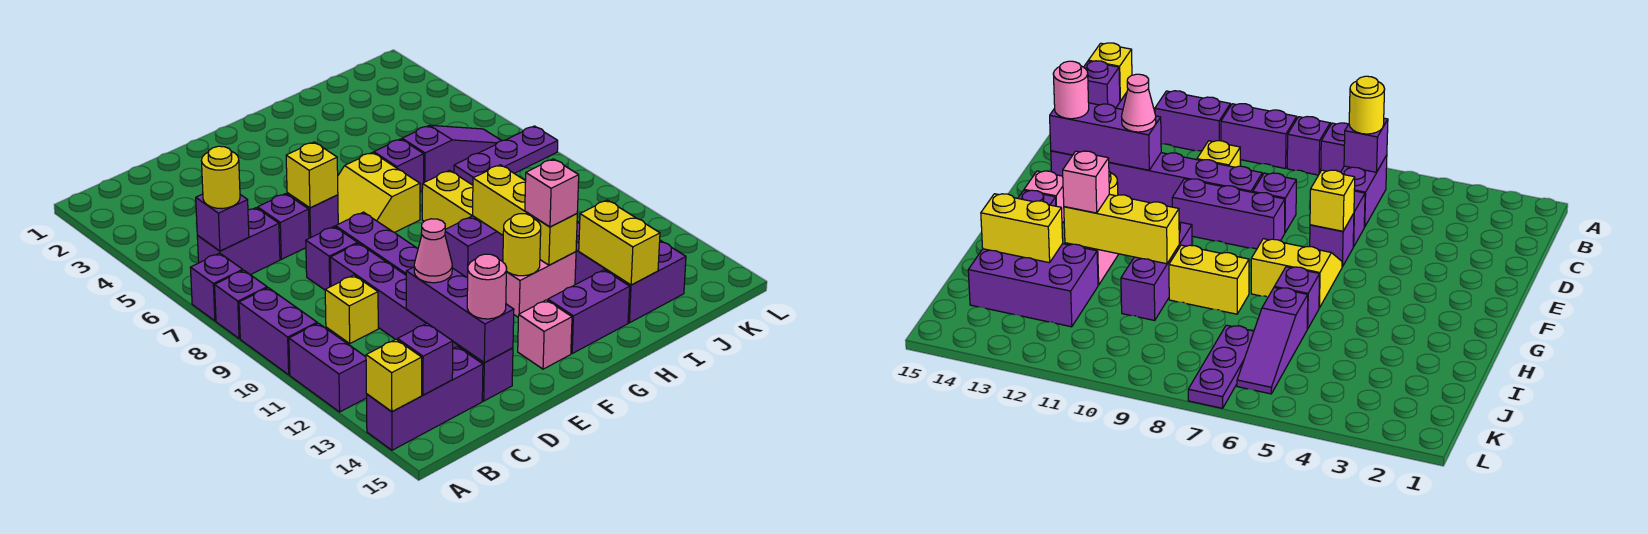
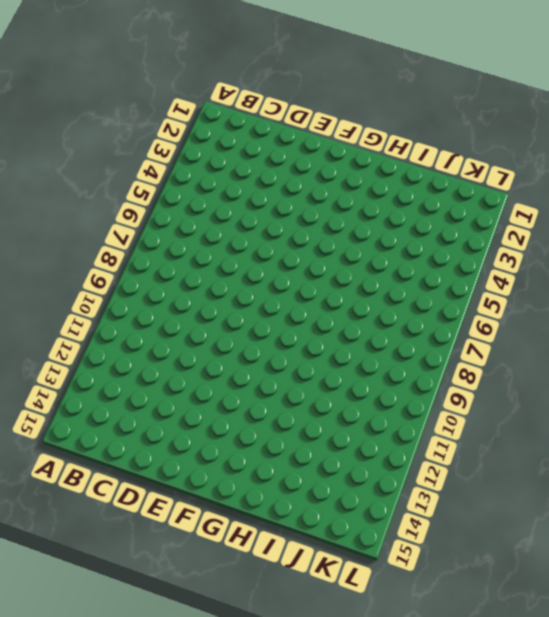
none -> purple 1x1 brick [190,253,243,321]
none -> purple 1x1 brick [215,270,267,339]
none -> purple 1x2 brick [239,288,317,375]
none -> purple 1x2 brick [289,323,367,412]

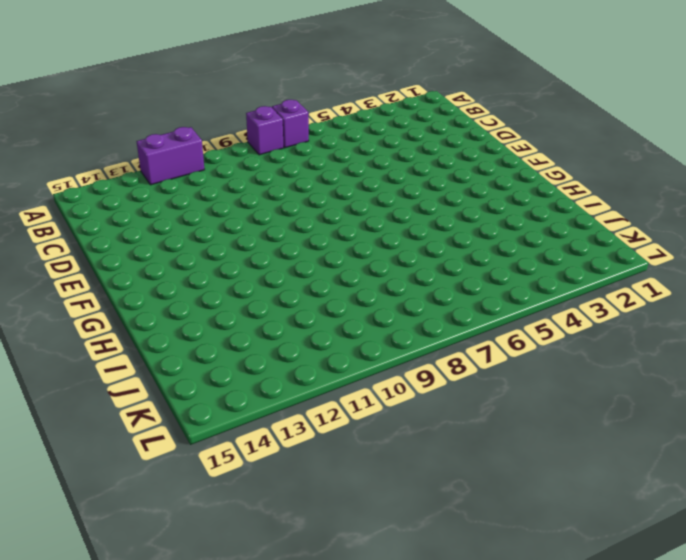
none -> purple 1x2 brick [239,288,317,375]
none -> purple 1x3 brick [367,346,483,450]
none -> purple 1x2 brick [197,208,280,275]
none -> yellow 1x1 brick [325,275,378,343]

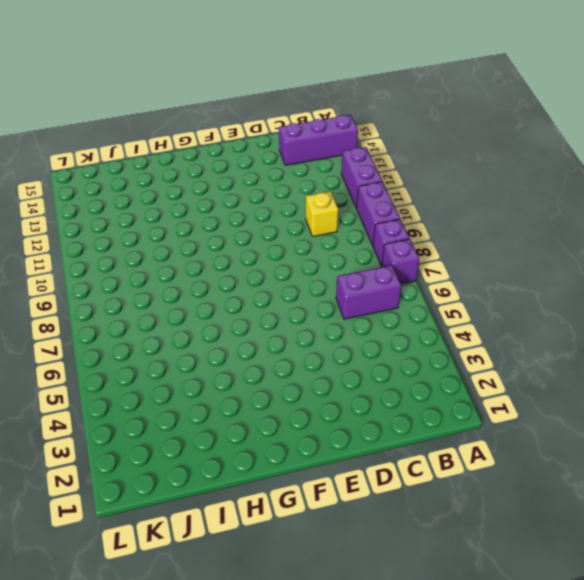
none -> purple 1x1 brick [258,194,309,259]
none -> purple 1x1 brick [306,227,358,290]
none -> purple 1x6 brick [330,243,513,401]
none -> purple 1x1 brick [287,193,338,238]

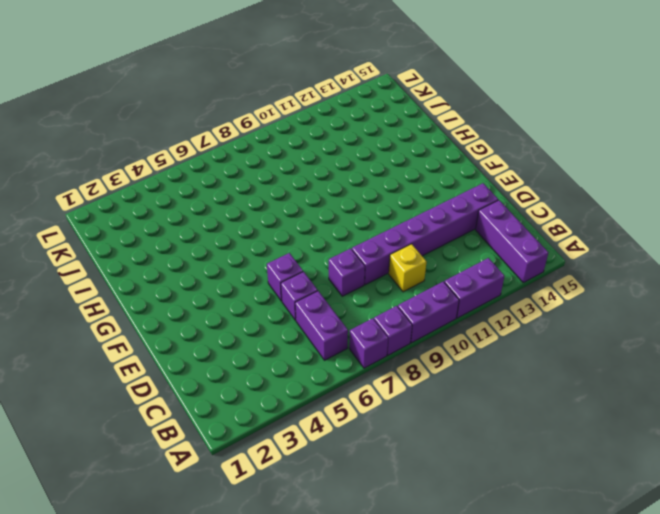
none -> purple 1x3 brick [336,212,418,275]
none -> yellow 2x2 slope [338,152,420,232]
none -> pink 1x1 brick [518,300,572,369]
none -> purple 1x3 brick [445,216,503,278]

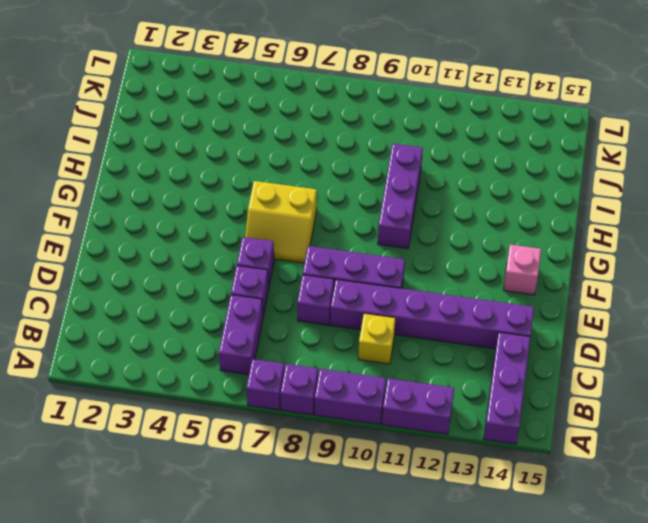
none -> pink 1x2 brick [502,252,576,317]
none -> purple 1x2 brick [548,270,630,353]
none -> purple 1x1 brick [374,139,424,192]
none -> yellow 1x2 brick [422,170,473,229]

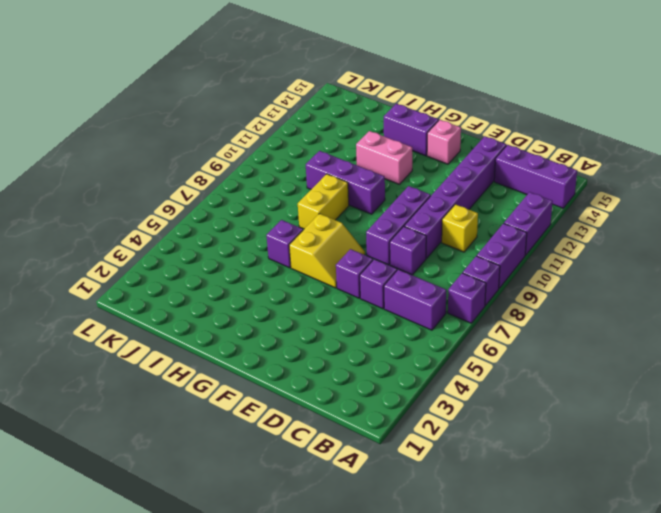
none -> purple 1x3 slope [402,125,502,182]
none -> purple 2x3 brick [575,221,686,323]
none -> purple 1x3 plate [454,126,558,185]
none -> yellow 1x1 brick [366,339,422,412]

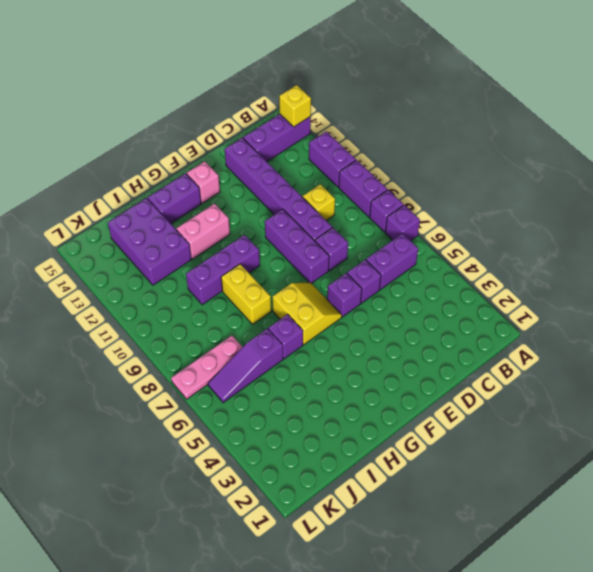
pink 1x3 plate [171,336,242,399] -> purple 1x3 plate [454,126,558,185]
none -> purple 1x1 brick [196,194,249,251]
none -> purple 1x1 brick [398,323,453,395]
none -> purple 1x3 brick [406,267,514,363]
none -> yellow 1x1 brick [286,142,338,208]

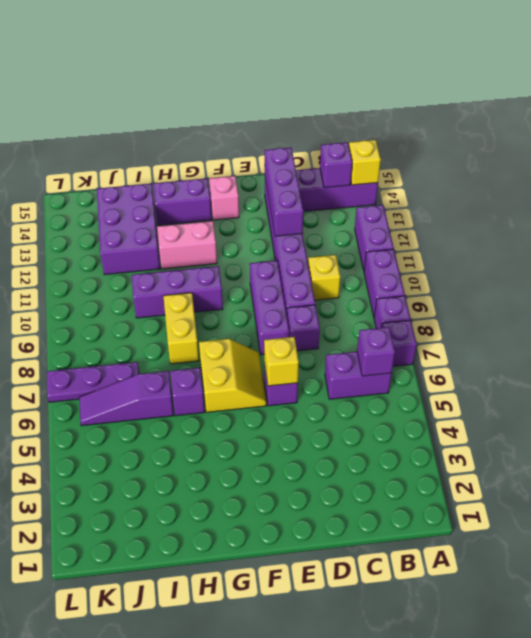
none -> purple 1x1 brick [258,194,309,259]
none -> yellow 1x1 round brick [503,214,541,276]
none -> yellow 1x3 brick [473,165,577,265]
none -> yellow 1x2 brick [579,200,660,285]

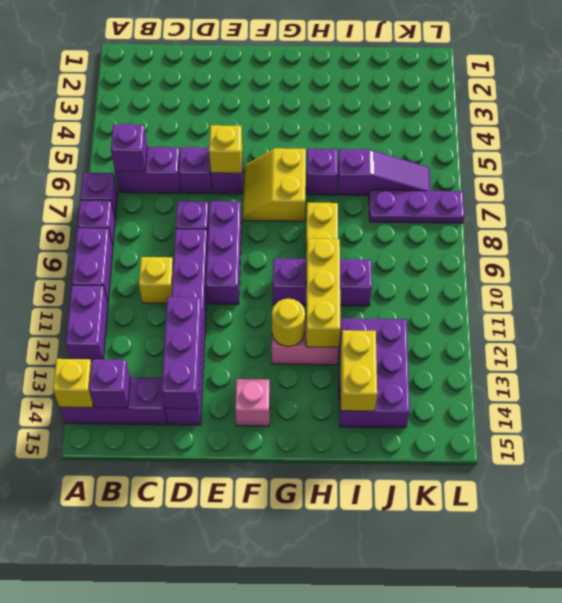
none -> purple 1x2 brick [548,270,630,353]
none -> yellow 1x1 round brick [201,146,240,209]
none -> pink 1x1 cone [414,219,452,283]
none -> pink 1x1 round brick [467,254,507,319]

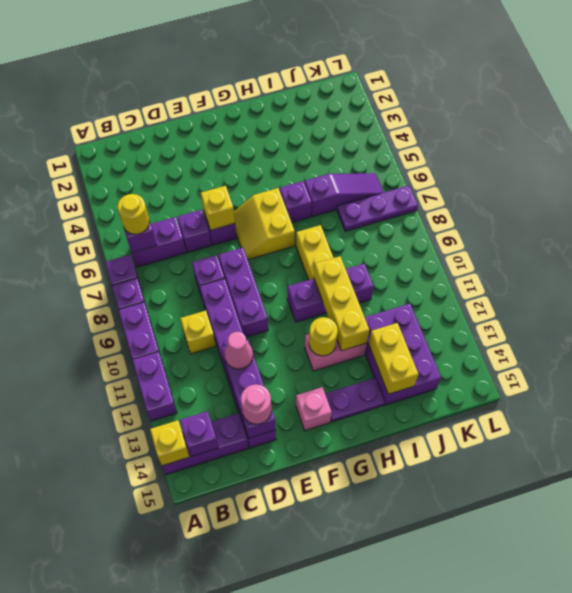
purple 1x2 plate [325,378,385,422] -> purple 1x2 brick [548,270,630,353]
none -> pink 1x1 brick [525,159,579,227]

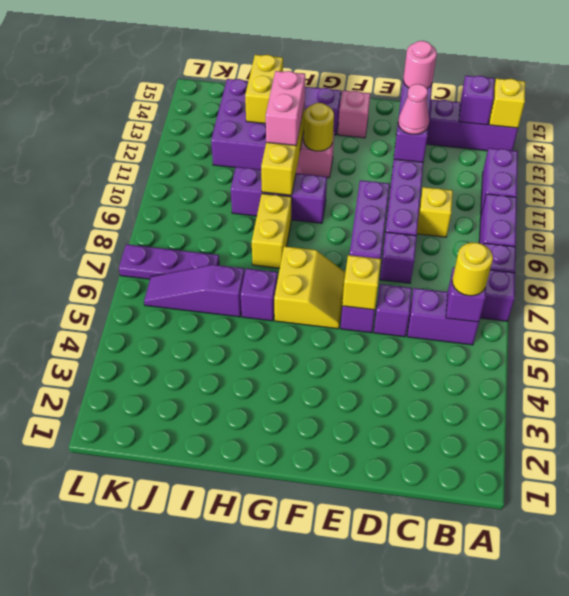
pink 1x2 brick [266,71,305,146] -> pink 1x1 brick [525,159,579,227]

